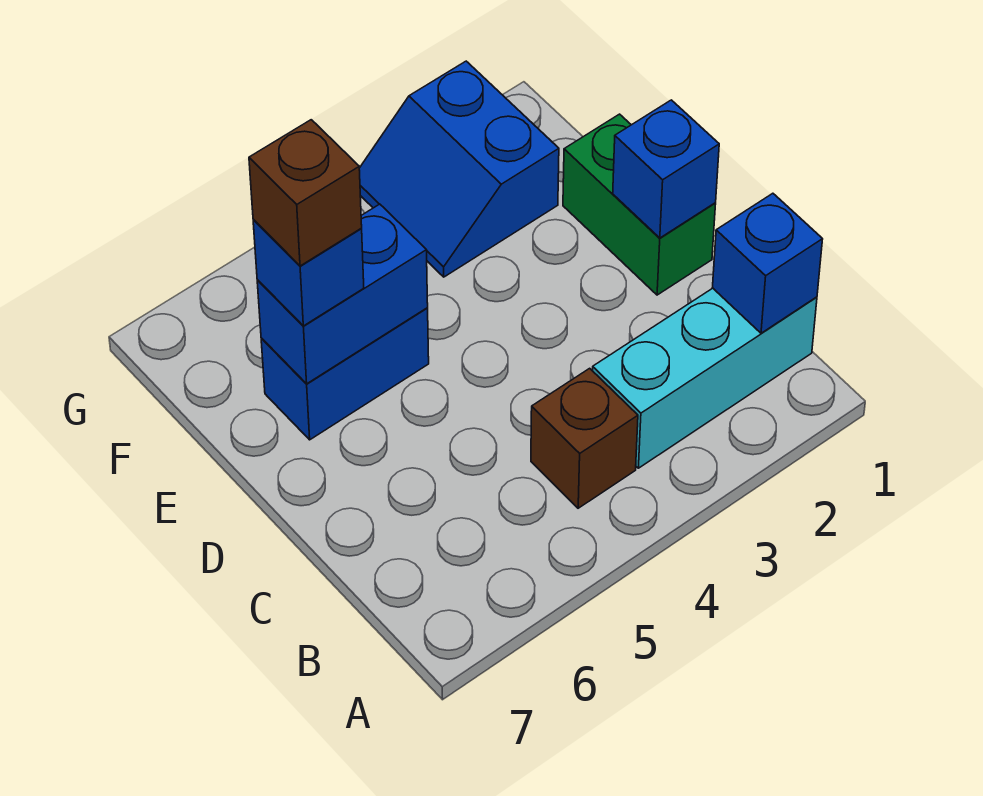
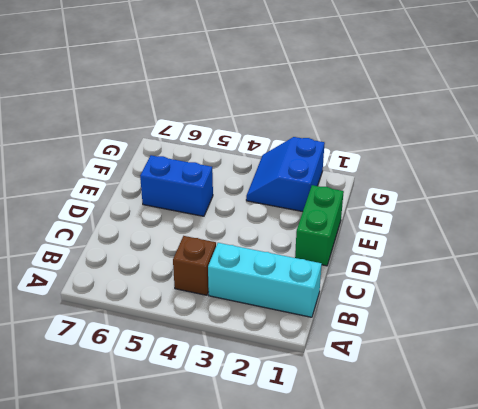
none -> blue 1x1 brick [712,193,823,333]
none -> blue 1x1 brick [613,100,719,238]

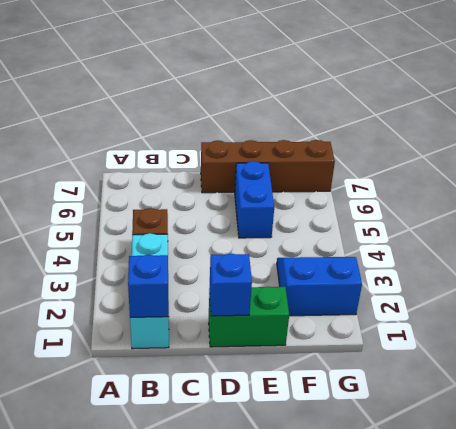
brown 1x4 brick [201,140,335,193] -> none
none -> blue 1x2 brick [257,204,428,384]
none -> blue 1x1 brick [253,219,364,326]

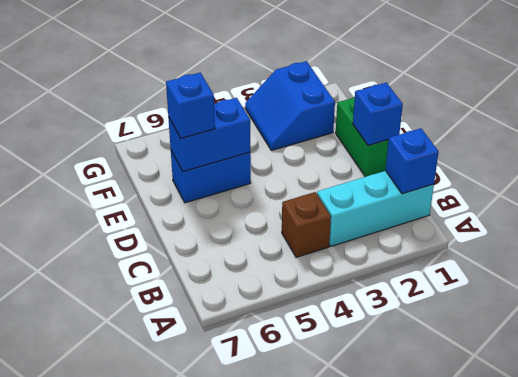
none -> brown 1x1 brick [249,120,362,266]

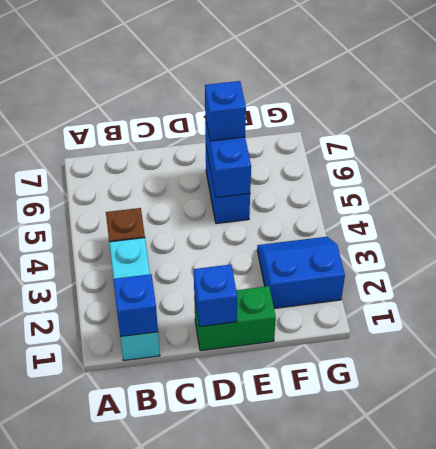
none -> brown 1x1 brick [249,120,362,266]

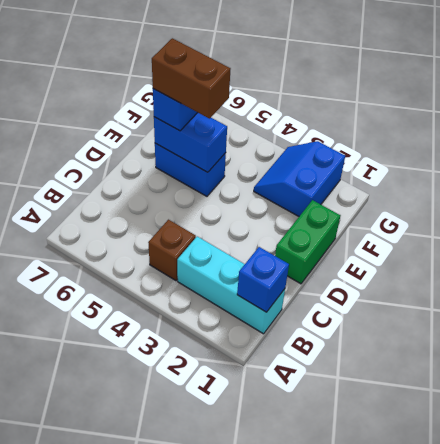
brown 1x2 brick [152,38,230,119] -> brown 1x1 brick [249,120,362,266]
none -> blue 1x1 brick [613,100,719,238]

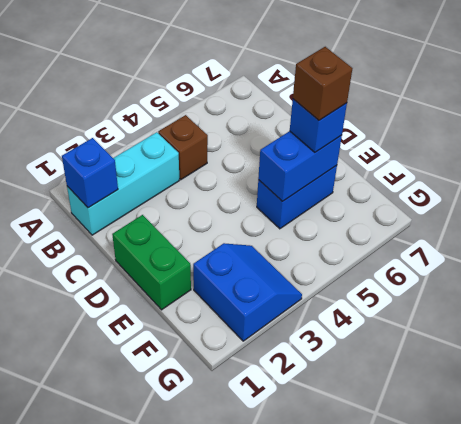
none -> blue 1x1 brick [613,100,719,238]

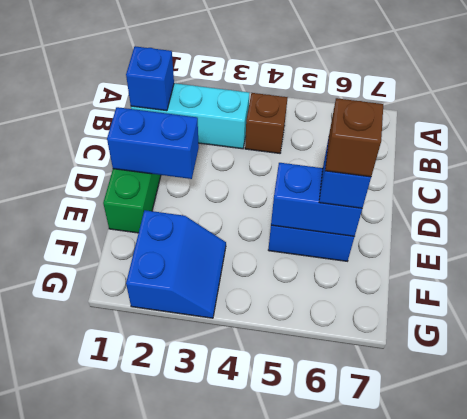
blue 1x2 brick [107,107,199,179] -> blue 1x1 brick [613,100,719,238]

